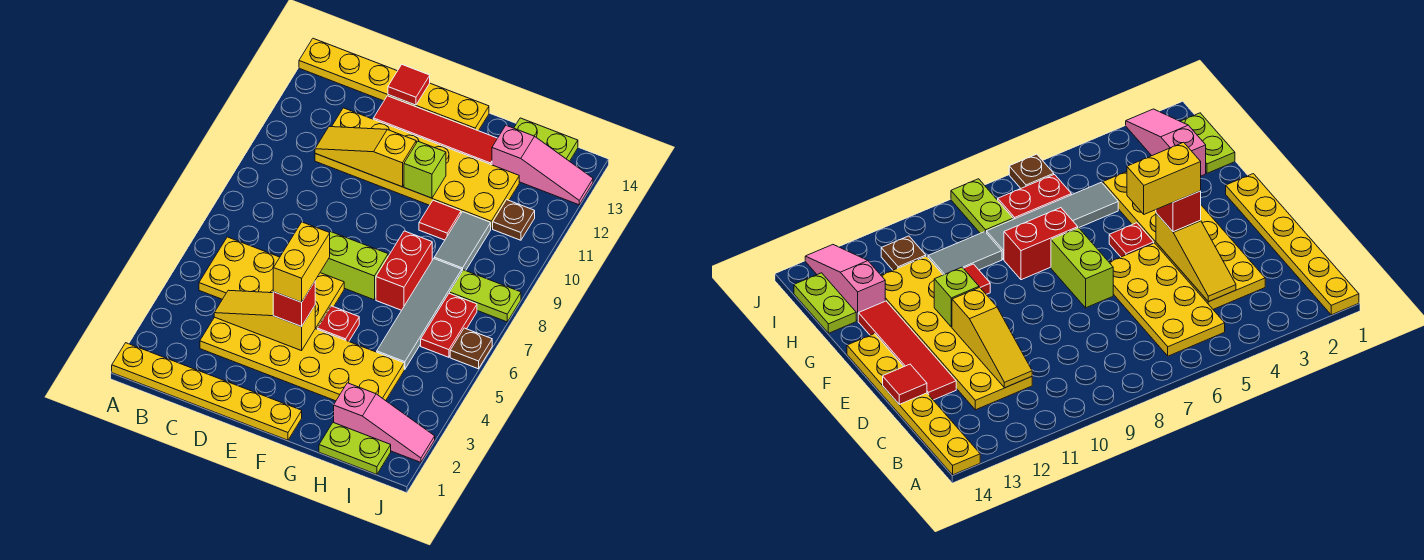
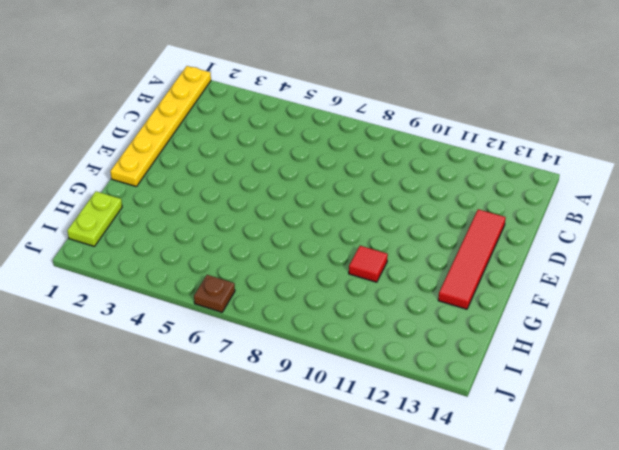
none -> yellow 1x6 plate [299,38,489,131]
none -> yellow 2x4 plate [199,237,344,329]
none -> yellow 2x6 plate [200,317,404,401]

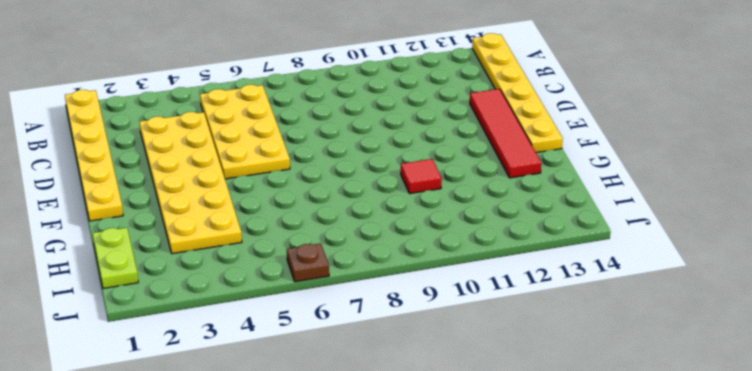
none -> yellow 2x6 plate [315,108,519,229]
none -> lime 1x2 brick [320,232,388,300]
none -> red 1x1 plate [318,306,359,341]

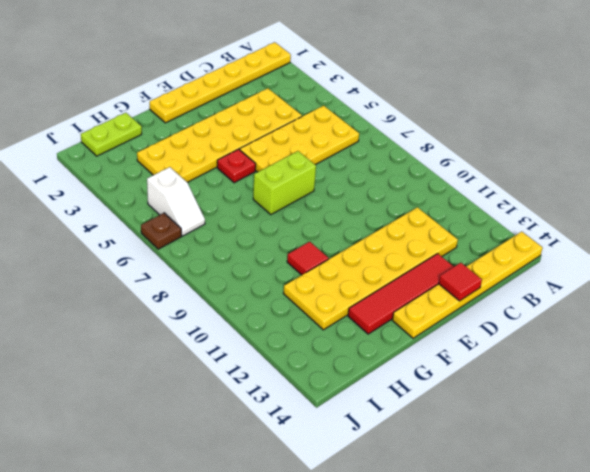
white 1x2 slope [147,167,205,236] -> red 1x2 plate [421,293,477,357]
none -> red 1x2 brick [376,231,432,310]
none -> pink 1x3 slope [334,383,435,462]
none -> grey 1x4 tile [377,259,462,369]

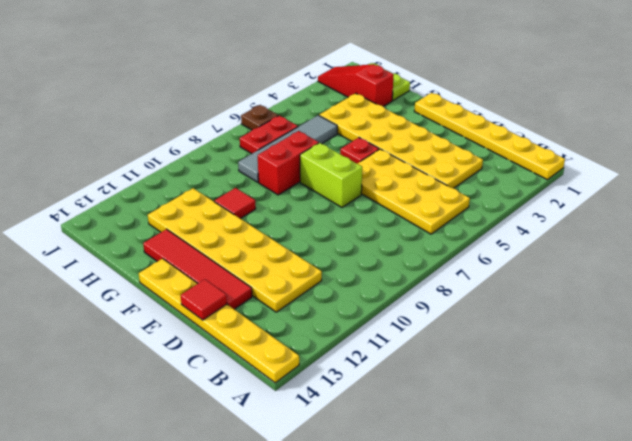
red 1x3 slope [318,64,394,107] -> pink 1x3 slope [334,383,435,462]
none -> grey 1x2 tile [434,212,491,271]
none -> pink 1x3 slope [492,125,593,205]
none -> lime 1x2 plate [514,118,578,161]

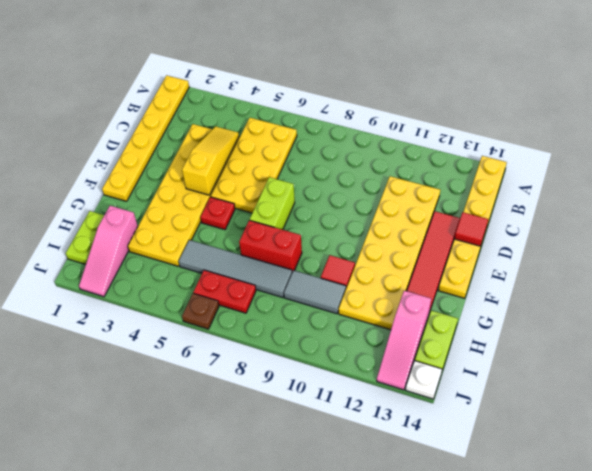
white 1x1 plate [406,361,442,399] -> none
none -> lime 1x2 plate [450,270,521,322]
none -> brown 1x1 plate [493,200,535,240]
none -> yellow 1x3 slope [315,127,416,187]

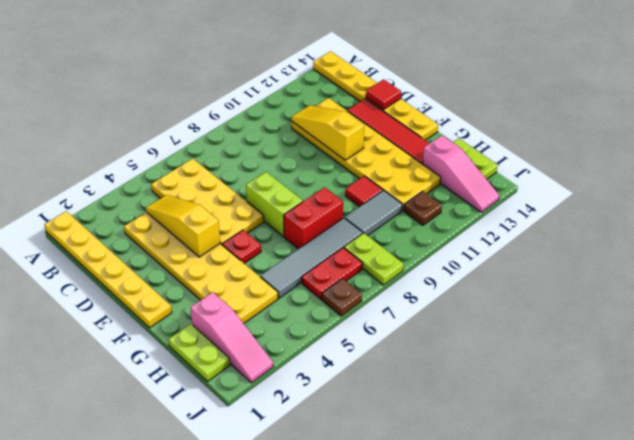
none -> lime 1x1 brick [404,142,446,198]
none -> red 1x1 brick [273,282,315,327]
none -> yellow 1x2 brick [273,222,330,302]

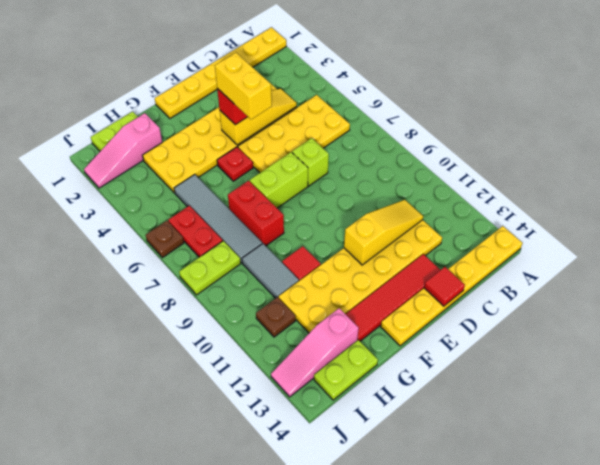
lime 1x1 brick [292,138,329,186] -> lime 1x1 brick moved to [404,142,446,198]

